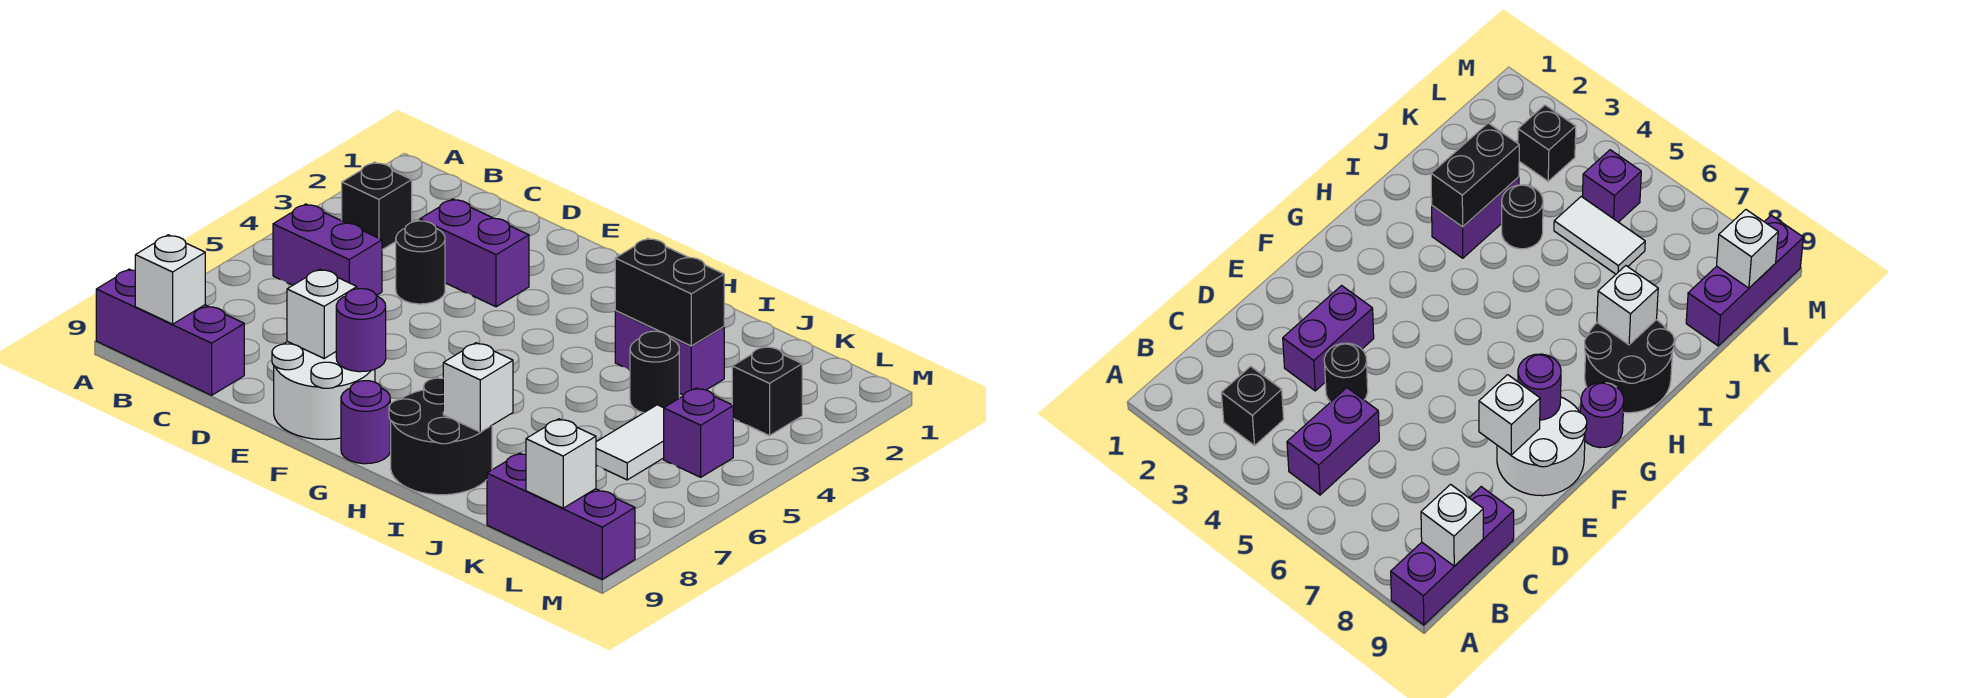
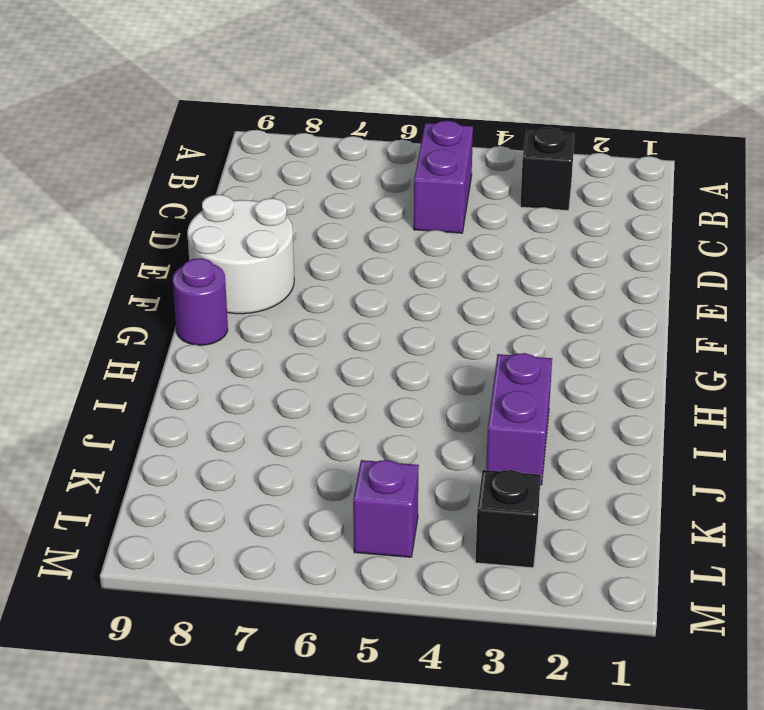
none -> purple 1x3 brick [96,269,244,395]
none -> purple 1x2 brick [420,199,529,307]
none -> black 1x1 round brick [396,221,445,304]

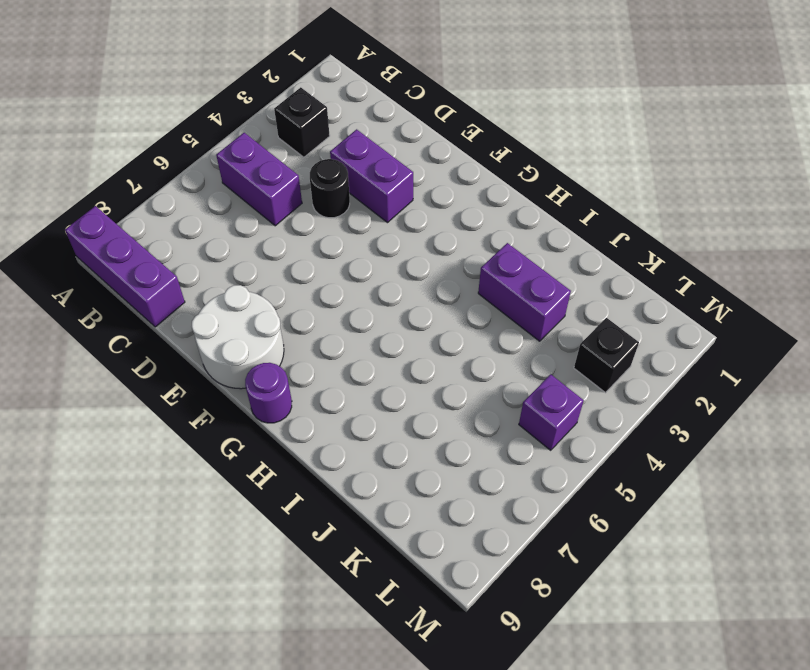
none -> black 2x2 round brick [389,378,492,495]
none -> black 1x1 round brick [630,331,679,413]
none -> white 1x2 tile [596,405,664,480]

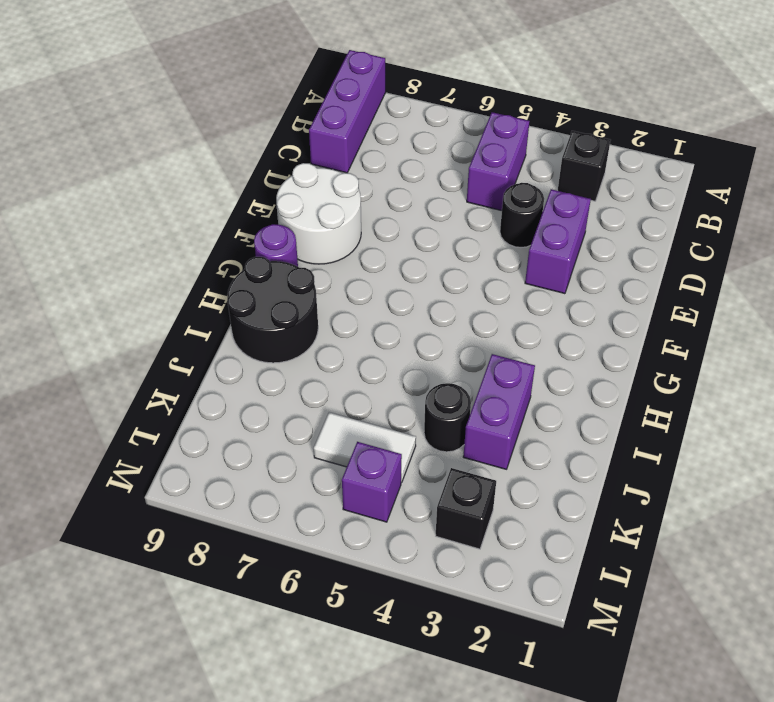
none -> purple 1x3 brick [487,453,635,579]
none -> white 1x1 brick [135,235,205,324]
none -> white 1x1 brick [287,269,357,358]

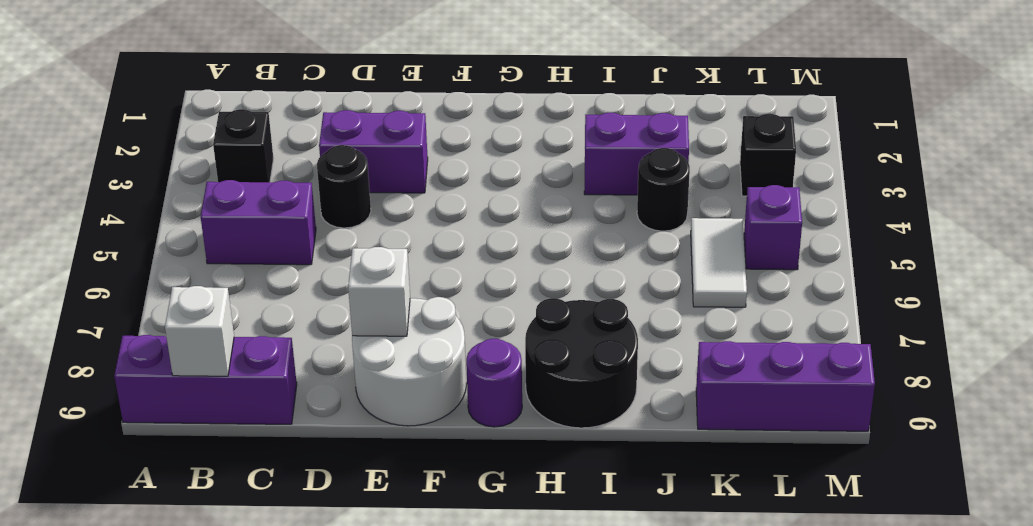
none -> purple 1x1 round brick [336,289,386,372]
none -> black 1x2 brick [615,238,724,346]
none -> white 1x1 brick [443,343,513,432]

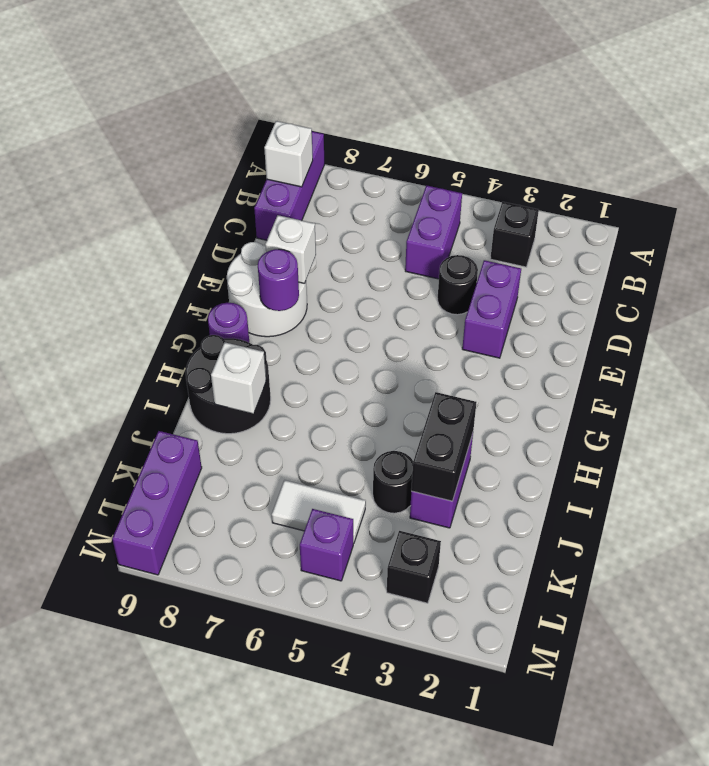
none -> white 1x1 brick [526,419,596,508]

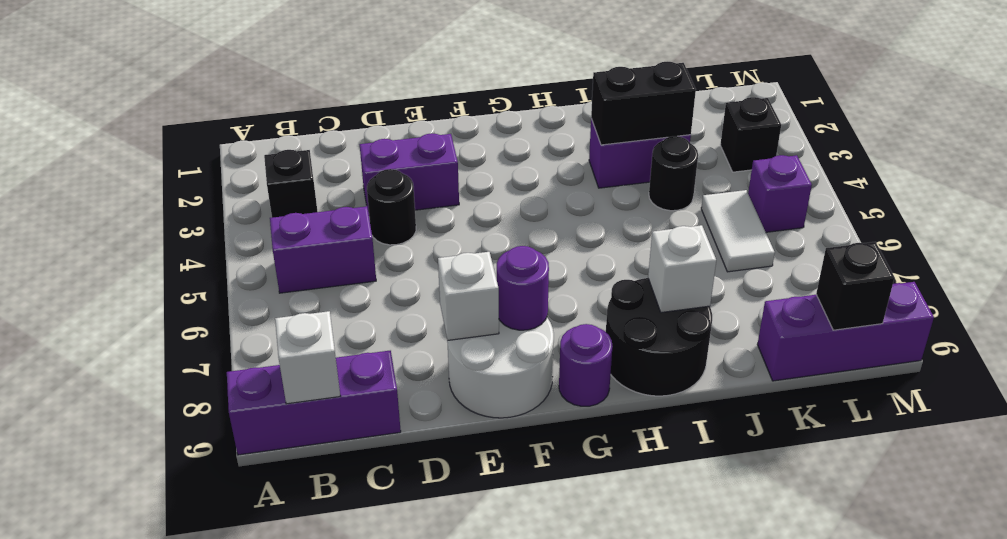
black 1x1 brick [816,242,894,330] -> white 1x1 brick [526,419,596,508]

